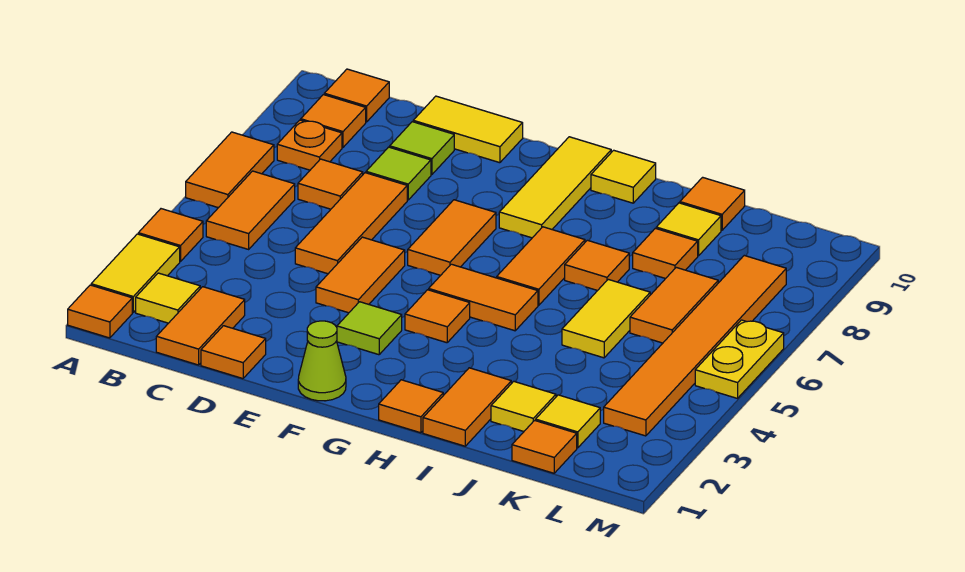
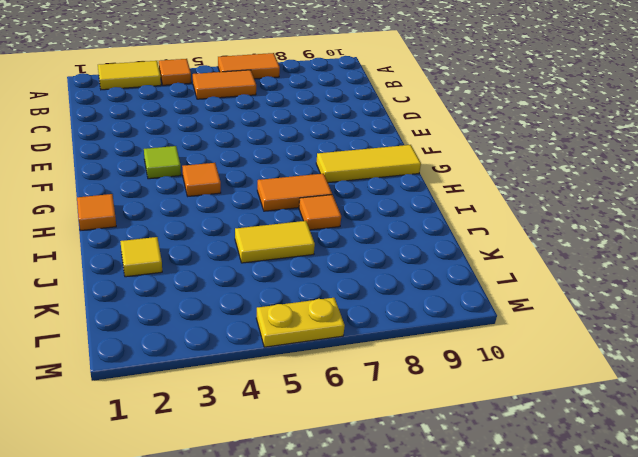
none -> orange 1x1 tile [68,285,132,338]
none -> yellow 1x1 tile [136,273,200,323]
none -> orange 1x1 plate [277,120,342,170]
none -> orange 1x1 tile [301,95,366,147]

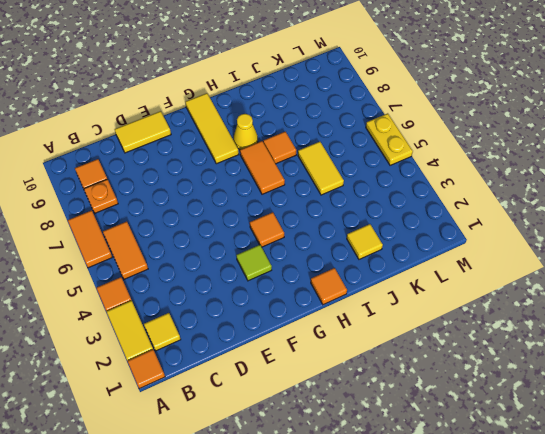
yellow 1x1 cone [233,114,258,150] -> none
none -> orange 1x1 tile [324,69,389,122]
none -> orange 1x2 tile [156,287,245,365]
none -> orange 1x1 tile [298,159,363,209]
none -> orange 1x1 tile [201,326,266,379]

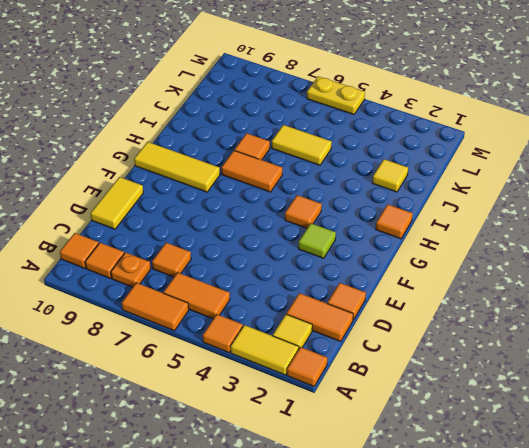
none -> orange 1x3 tile [295,173,407,274]
none -> lime 1x1 tile [366,147,431,200]
none -> lime 1x1 tile [390,122,454,175]
none -> orange 1x2 tile [316,237,405,313]

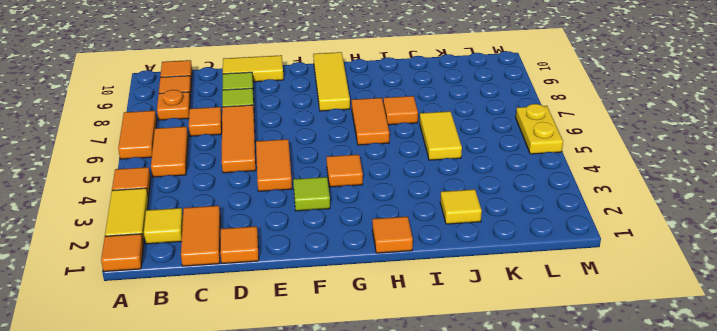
none -> lime 1x1 cone [298,321,346,401]
none -> orange 1x2 tile [408,200,496,275]
none -> orange 1x2 tile [429,264,538,331]
none -> yellow 1x1 tile [591,150,656,203]

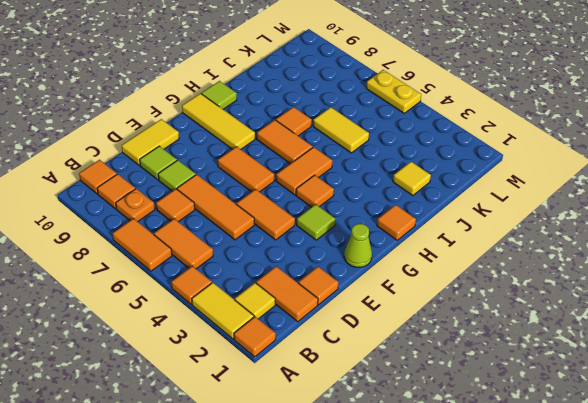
lime 1x1 tile [201,81,237,109] -> yellow 1x1 tile [591,150,656,203]
none -> orange 1x2 tile [423,368,511,446]
none -> orange 1x1 tile [633,228,698,279]
none -> yellow 1x1 tile [656,203,721,256]
none -> orange 1x1 tile [680,177,745,230]

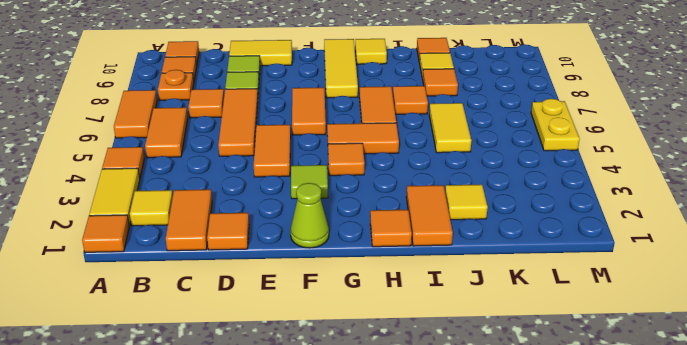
none -> orange 1x1 tile [512,420,577,473]
none -> yellow 1x1 tile [536,395,600,448]
none -> orange 1x2 tile [630,267,718,343]
none -> orange 1x6 tile [604,256,786,436]

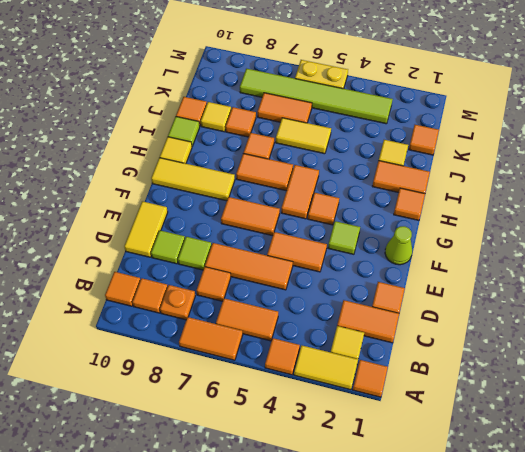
lime 1x1 tile [168,117,200,146] -> none
lime 1x6 tile [240,69,393,124] -> orange 1x6 tile [604,256,786,436]
none -> yellow 1x1 tile [536,395,600,448]

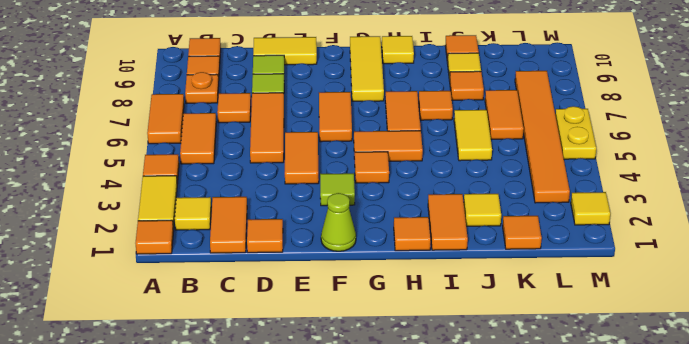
yellow 1x1 tile [571,192,610,225] -> yellow 1x1 tile moved to [536,395,600,448]

